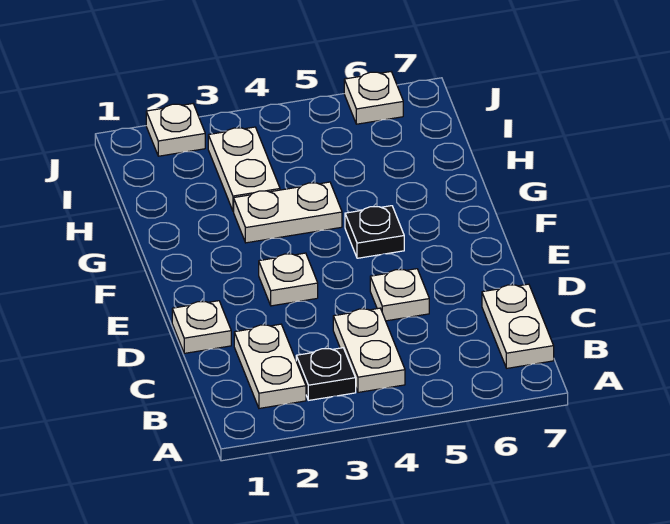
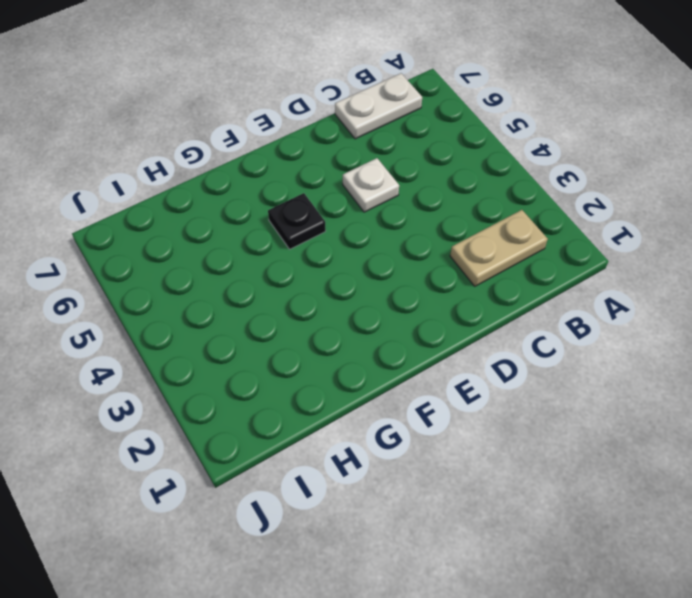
tan 1x2 plate [450,210,548,286] -> white 1x2 plate [234,324,306,408]
none -> black 1x1 plate [296,348,356,400]
none -> white 1x2 plate [333,308,405,392]
none -> white 1x1 plate [172,301,231,353]

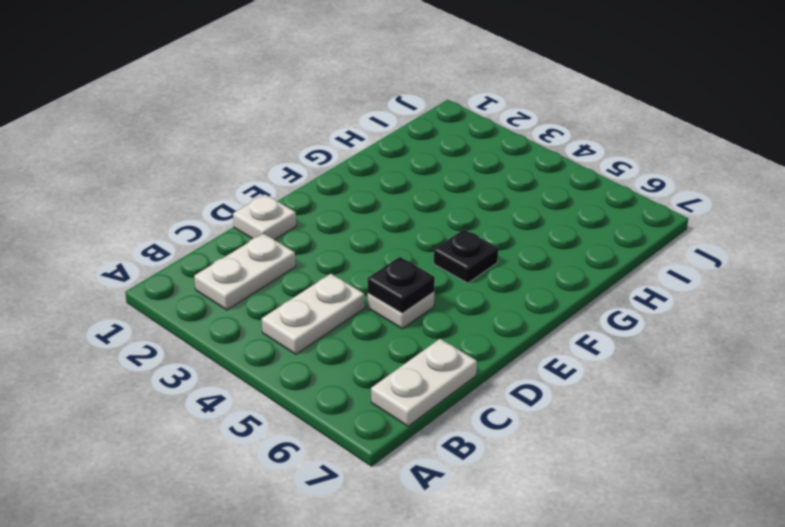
black 1x1 plate [368,257,435,313] -> black 1x1 plate moved to [296,348,356,400]
none -> white 1x1 plate [259,253,318,306]
none -> white 1x2 plate [234,182,342,243]
none -> white 1x2 plate [208,127,280,211]

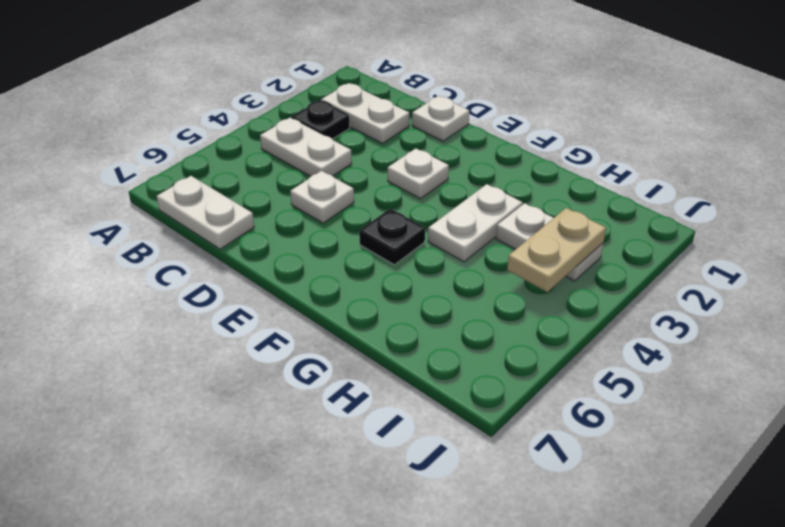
tan 1x2 plate [507,208,606,292] -> none
none -> white 1x1 plate [146,104,205,156]
none -> white 1x1 plate [344,72,403,124]

